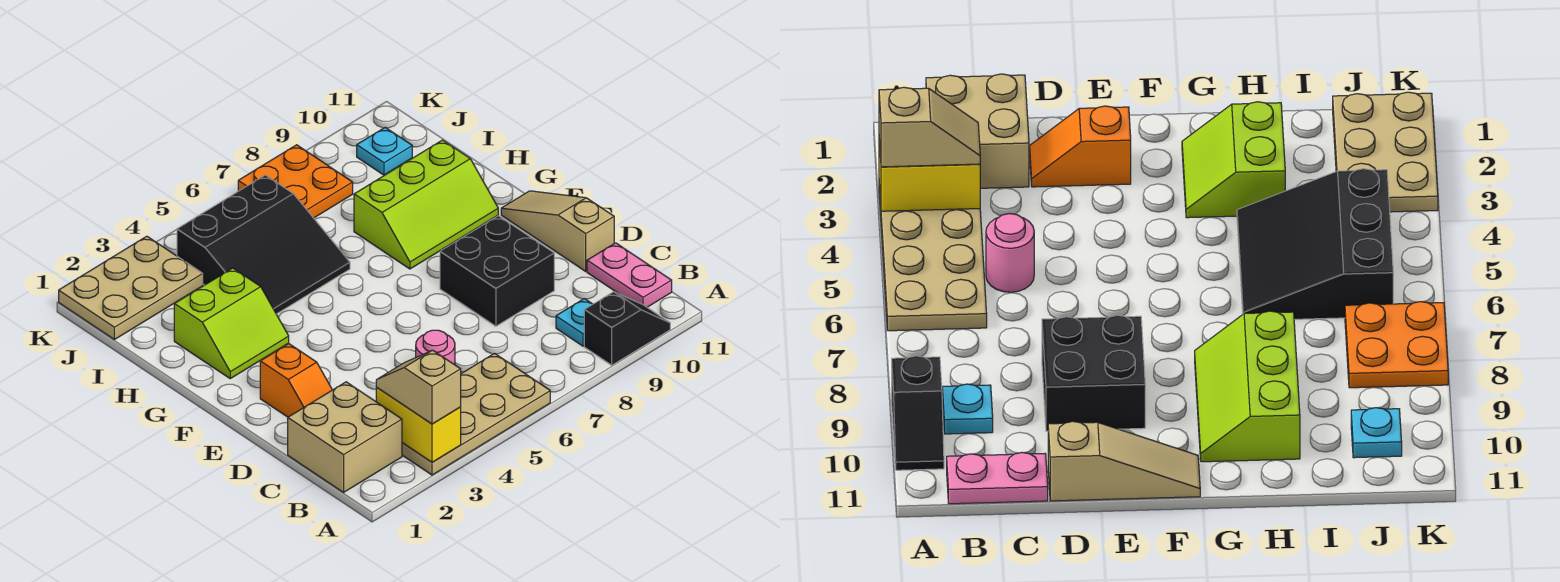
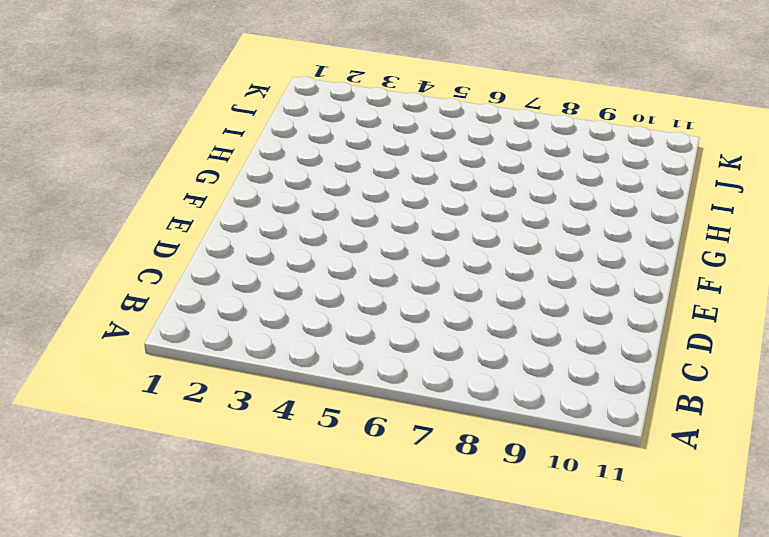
none -> tan 2x4 plate [402,354,550,475]
none -> black 1x2 slope [584,292,670,365]
none -> tan 2x2 brick [288,382,402,492]

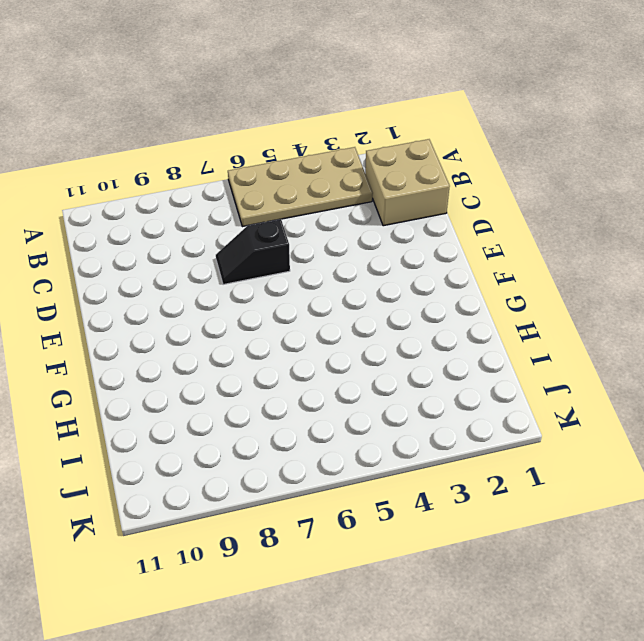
black 1x2 slope [216,219,290,285] -> black 1x2 slope moved to [584,292,670,365]
none -> cyan 1x1 plate [556,299,593,346]
none -> pink 1x2 plate [587,243,672,307]
none -> pink 1x1 round brick [416,330,455,365]

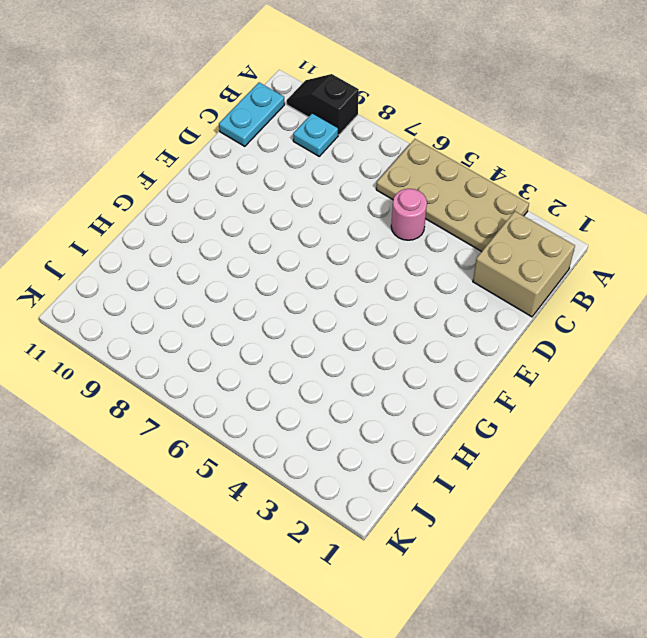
cyan 1x2 plate [219,83,284,146] -> pink 1x2 plate [587,243,672,307]
none -> orange 1x2 slope [260,344,332,417]
none -> black 2x2 brick [440,216,554,326]
none -> tan 1x3 slope [501,191,614,271]

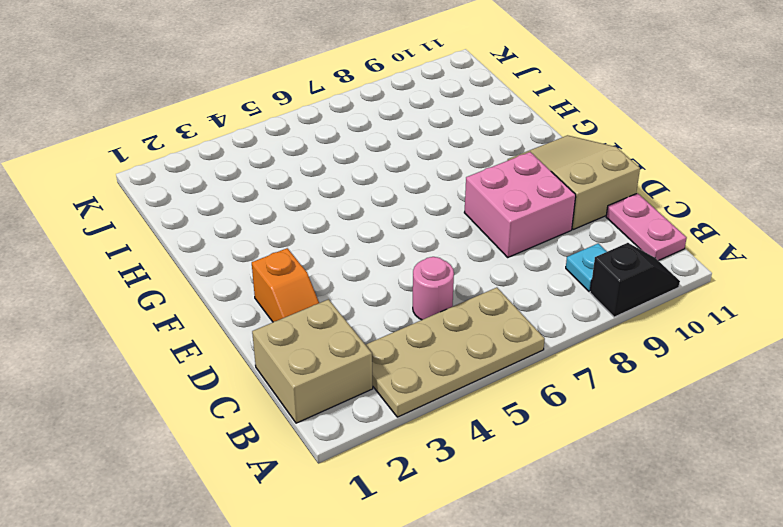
pink 2x2 brick [464,152,576,257] -> black 2x2 brick [440,216,554,326]
tan 2x3 slope [507,135,640,229] -> tan 1x3 slope [501,191,614,271]
none -> lime 2x2 slope [174,268,289,378]
none -> lime 2x3 slope [354,140,498,269]
none -> black 3x3 slope [177,175,350,314]

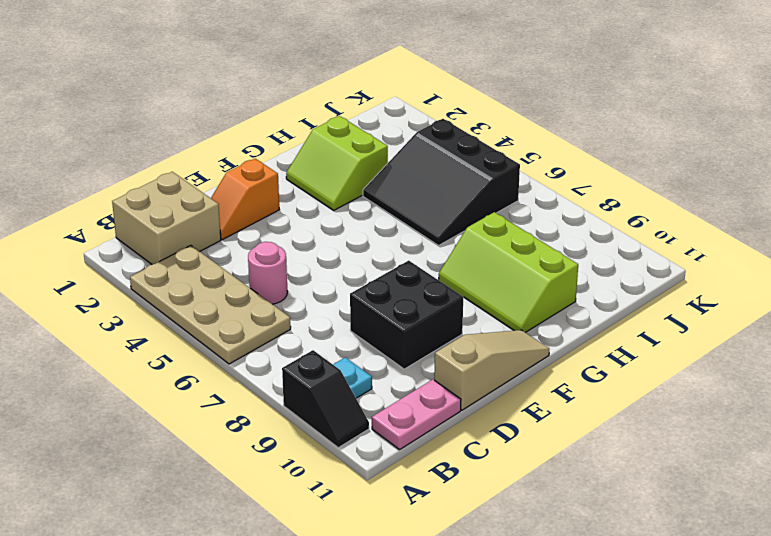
none -> tan 2x3 plate [59,236,203,340]
none -> orange 2x2 plate [238,145,353,218]
none -> cyan 1x1 plate [357,128,412,175]

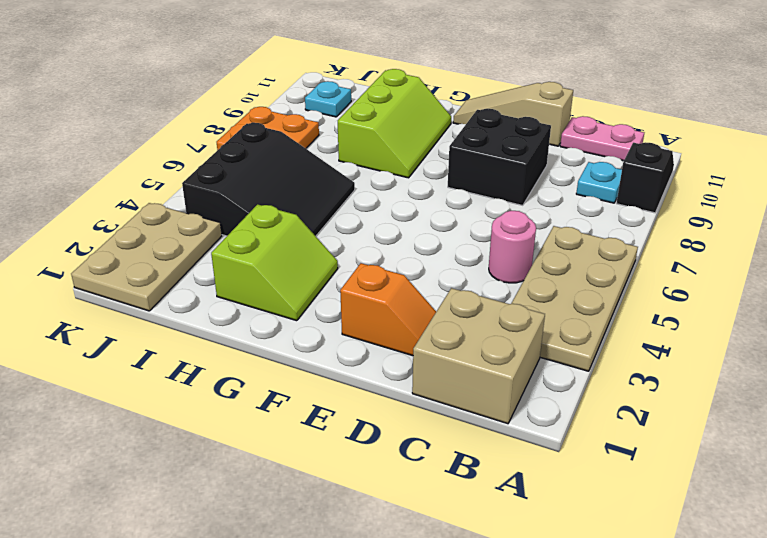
none -> yellow 1x2 brick [376,387,461,462]
none -> tan 1x2 slope [376,350,461,424]

